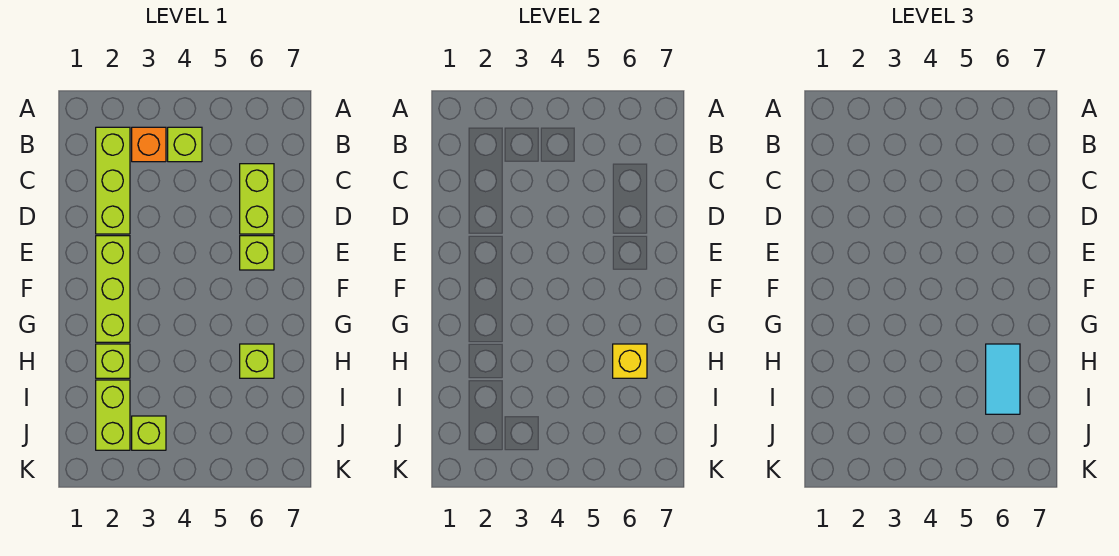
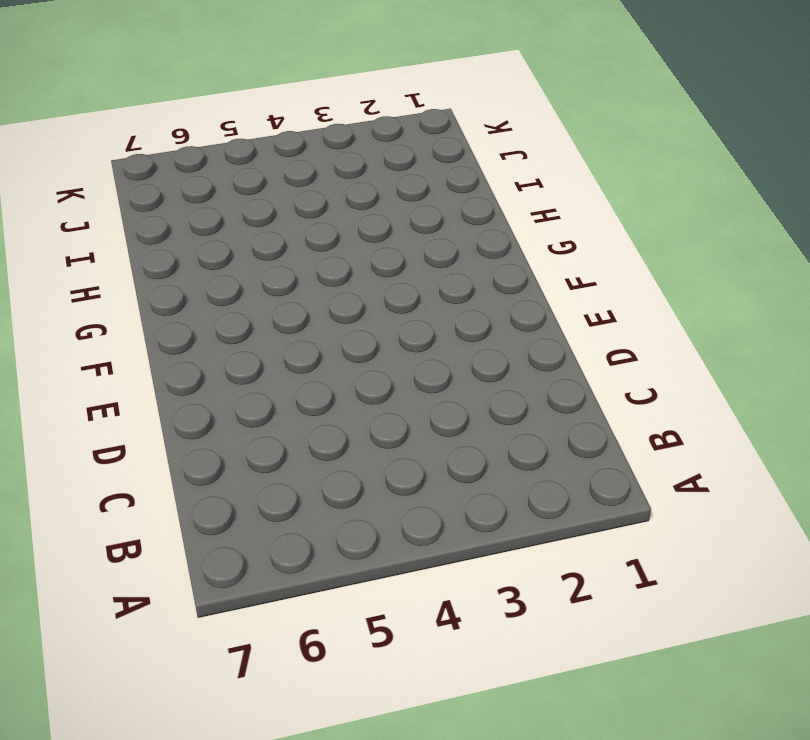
none -> lime 1x3 brick [96,127,130,234]
none -> orange 1x1 brick [132,127,166,162]
none -> lime 1x1 brick [168,127,202,162]

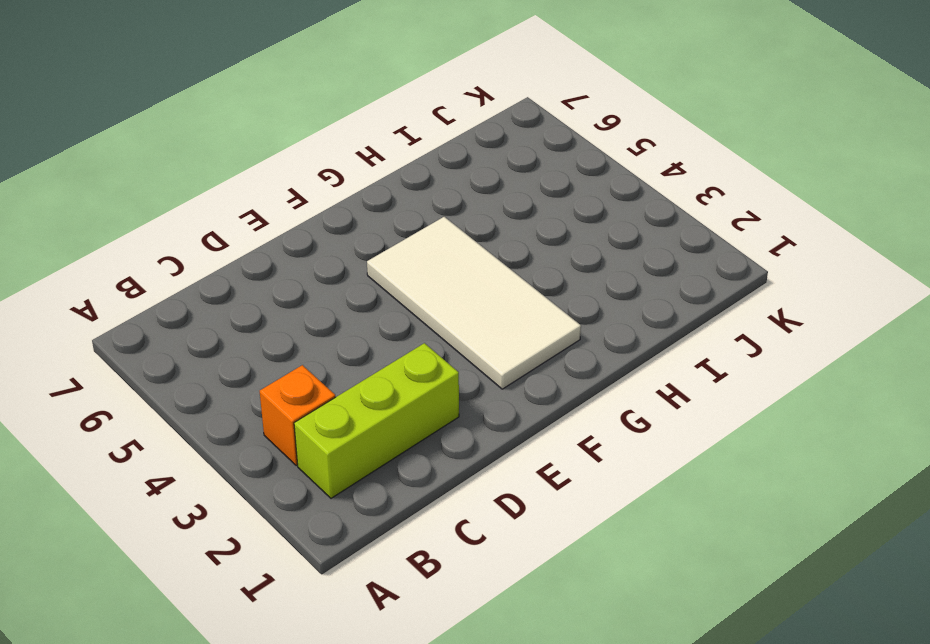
white 2x4 tile [367,217,581,389] -> lime 1x3 brick [96,236,130,342]
none -> lime 1x1 brick [168,127,202,162]
none -> lime 1x2 brick [240,164,274,234]
none -> lime 1x1 brick [240,236,274,270]

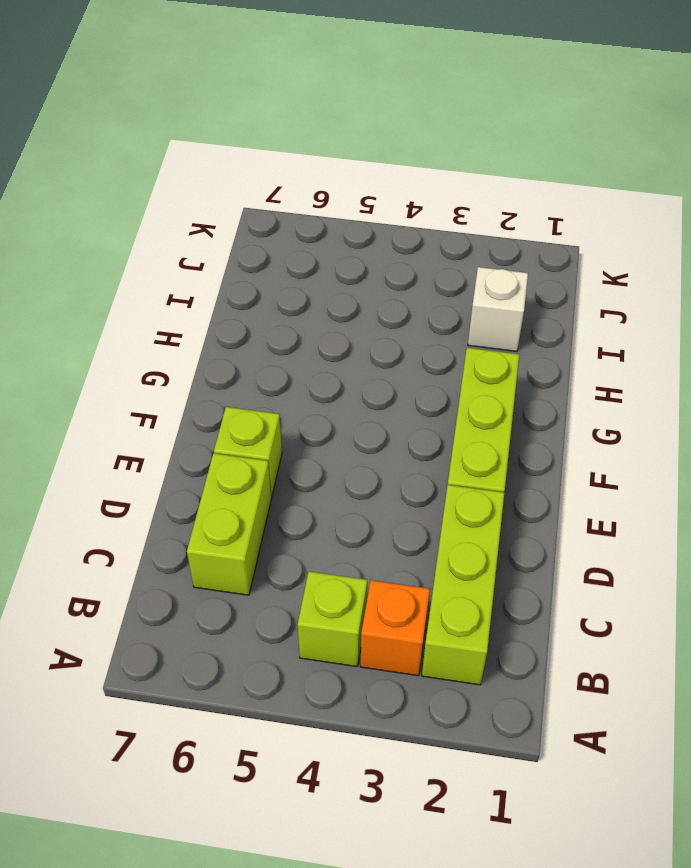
white 1x1 brick [468,267,528,352] -> lime 1x2 brick [96,380,130,450]
none -> lime 1x1 brick [96,344,130,378]
none -> lime 1x1 brick [240,344,274,378]
none -> lime 1x1 brick [132,416,166,450]

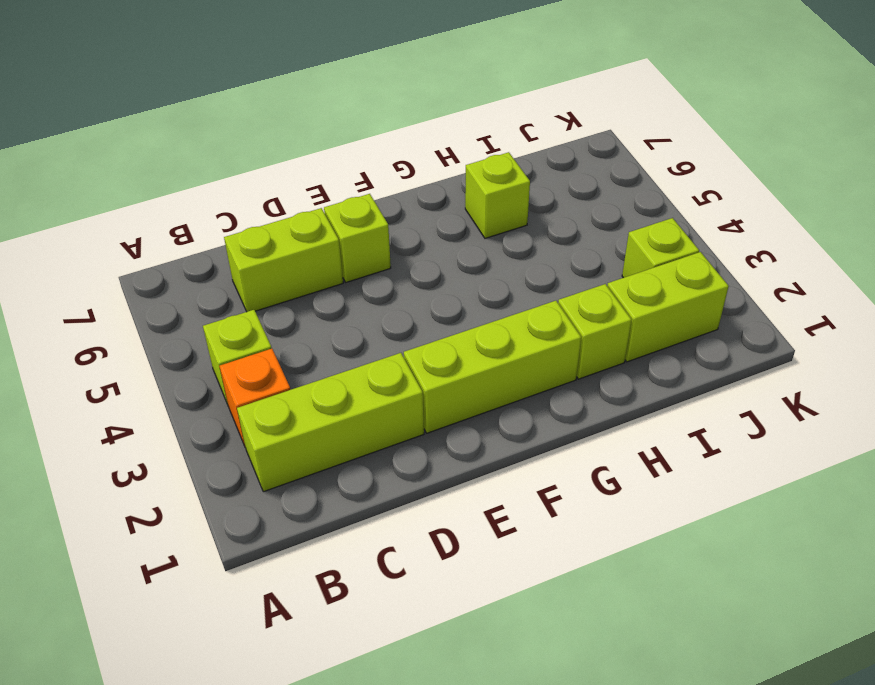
none -> yellow 1x1 brick [613,344,647,378]
none -> cyan 1x2 tile [986,344,1020,414]

